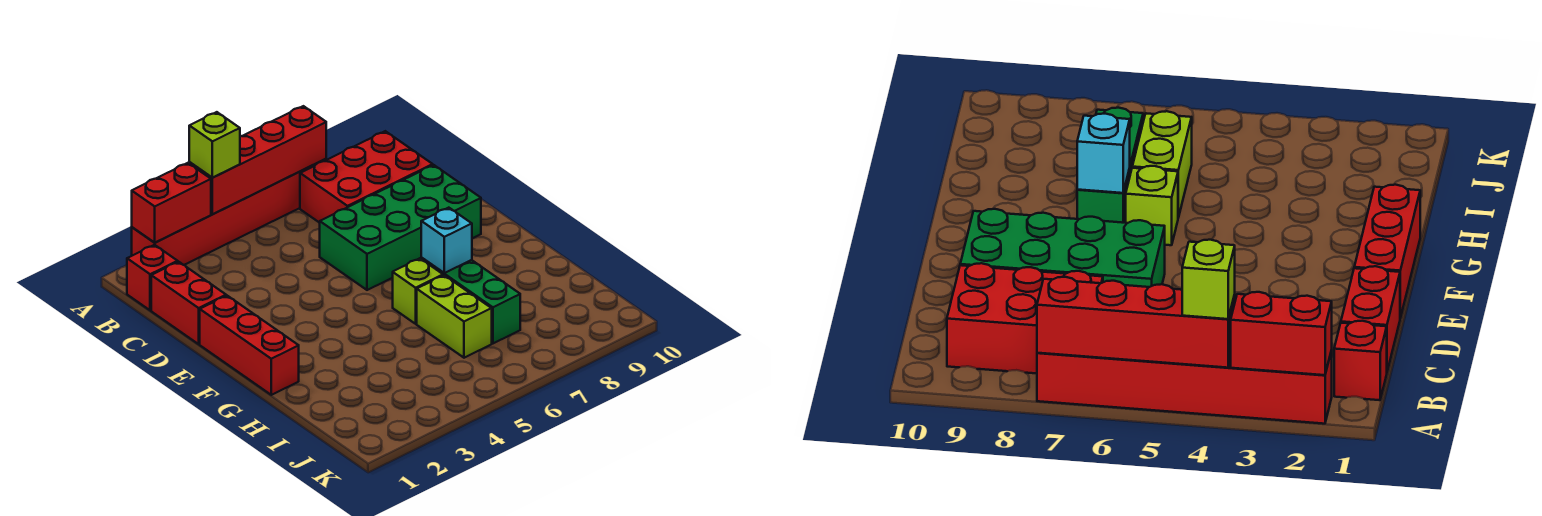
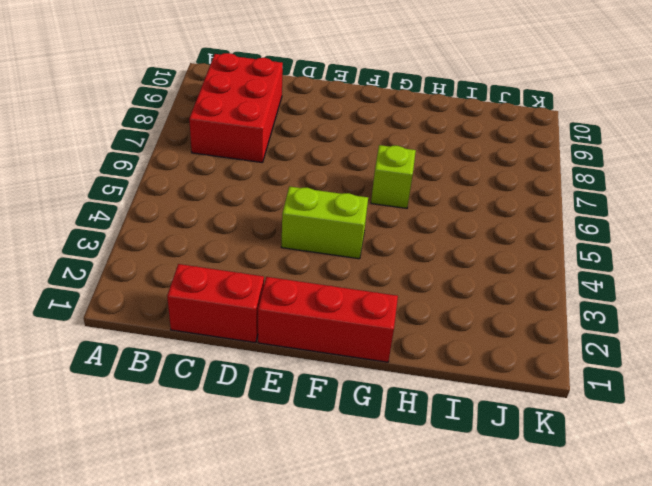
lime 1x2 brick [281,187,368,259] -> lime 1x2 brick moved to [417,275,492,358]
none -> red 1x6 brick [132,159,326,265]
none -> red 1x1 brick [127,245,178,310]
none -> green 2x4 brick [320,165,481,290]

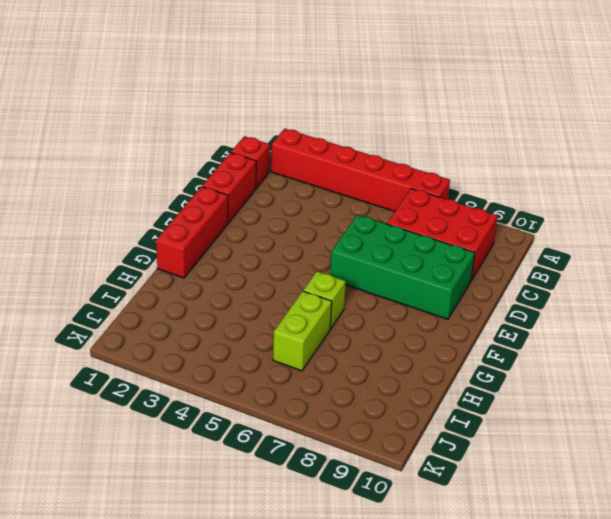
none -> green 1x3 brick [421,258,520,343]
none -> red 1x2 brick [132,163,211,243]
none -> red 1x4 brick [189,106,326,214]

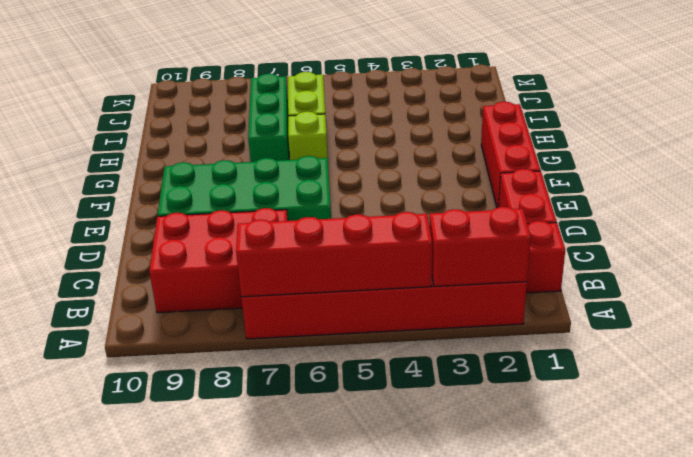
none -> cyan 1x1 brick [421,208,472,273]
none -> lime 1x1 brick [189,112,240,178]

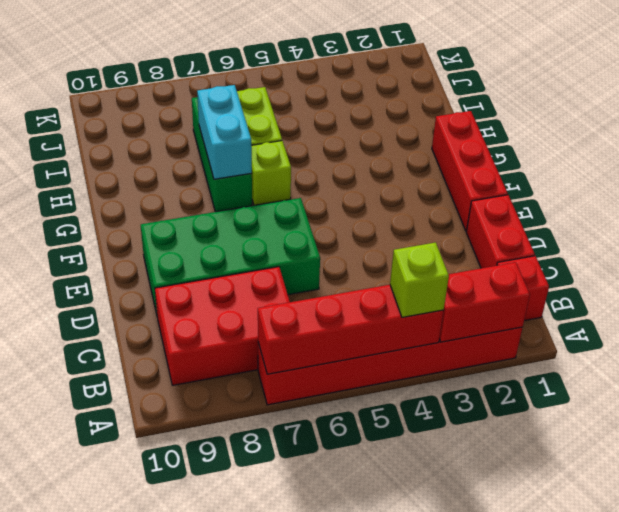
cyan 1x2 brick [197,85,252,179] -> cyan 1x1 brick [421,208,472,273]

